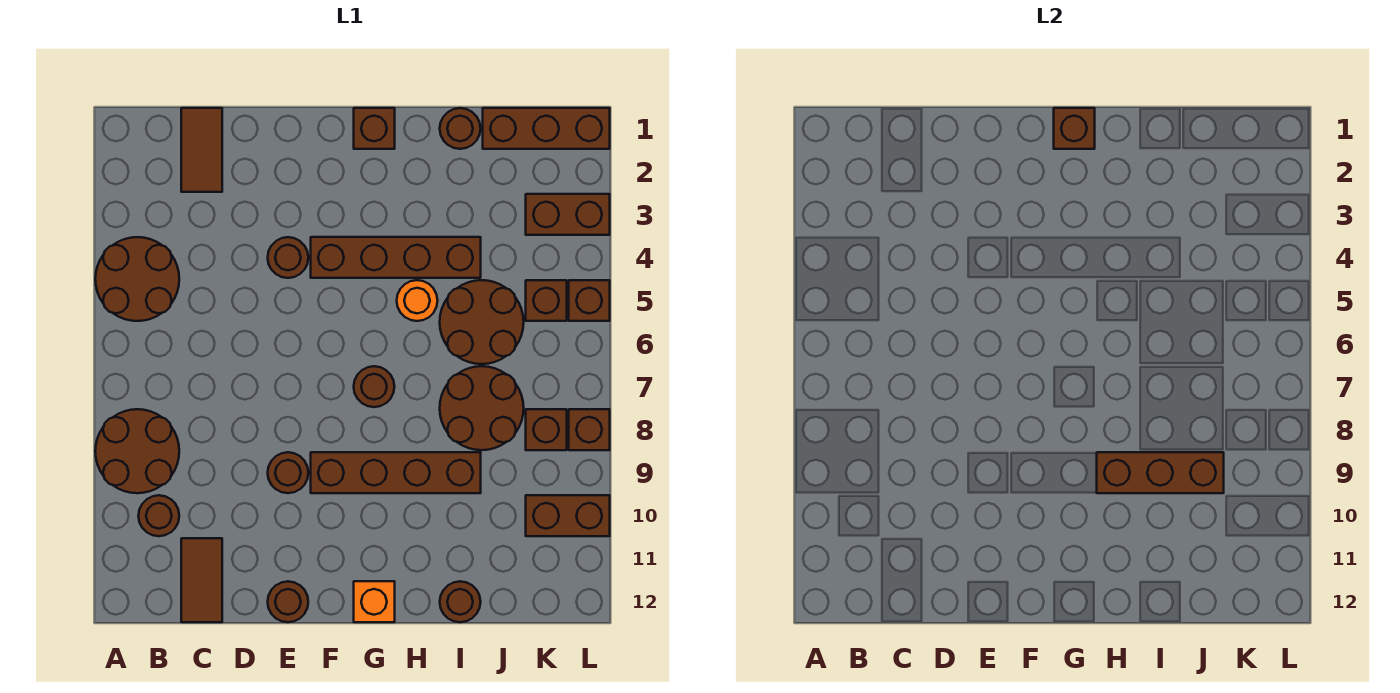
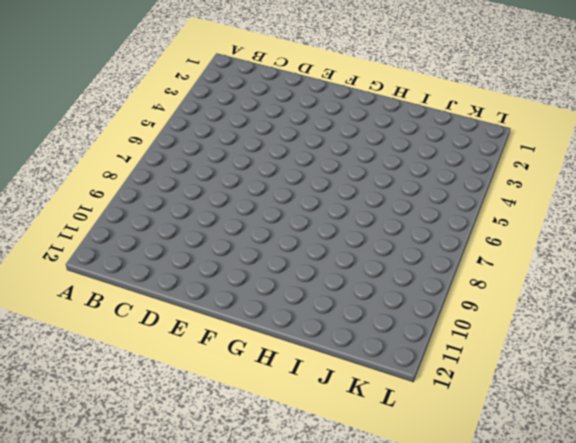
none -> brown 2x2 round brick [95,237,179,321]
none -> brown 2x2 round brick [95,409,179,493]
none -> brown 1x1 round brick [138,495,179,536]

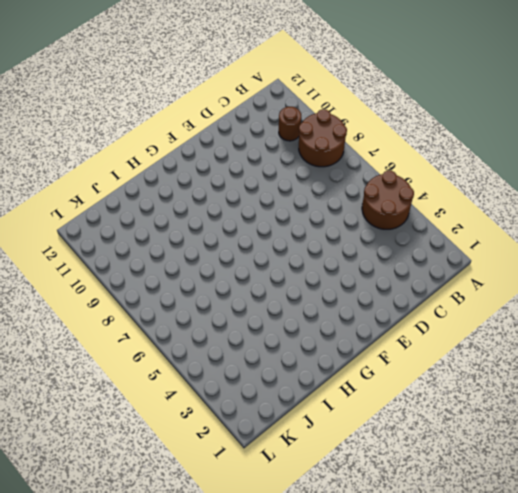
none -> brown 1x2 tile [181,108,222,192]
none -> brown 1x2 tile [181,538,222,622]
none -> brown 1x1 round brick [268,237,308,278]

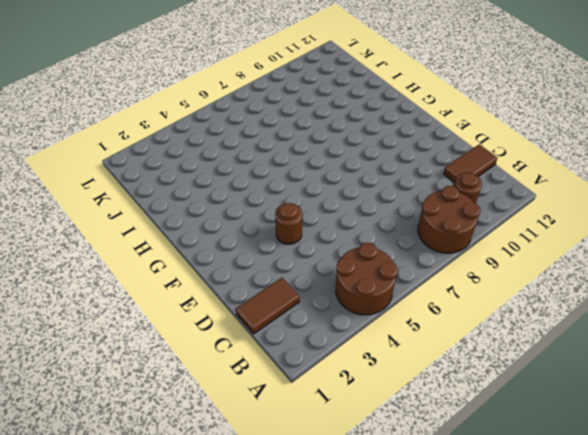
none -> brown 1x1 round brick [268,452,308,493]
none -> brown 1x1 round brick [268,581,308,622]
none -> brown 1x4 brick [311,237,481,278]

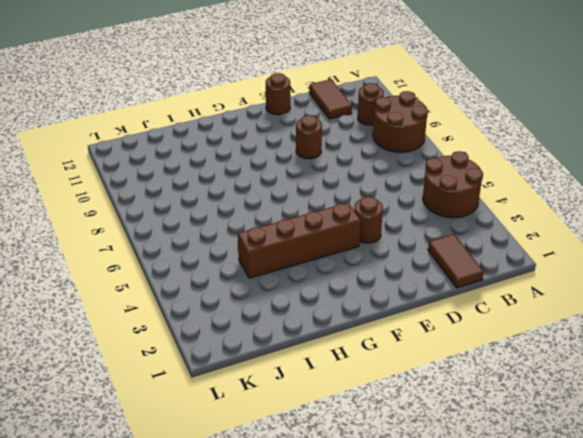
none -> brown 1x4 brick [311,452,481,493]
none -> brown 1x1 brick [354,108,395,149]
none -> brown 1x1 round brick [354,366,395,407]

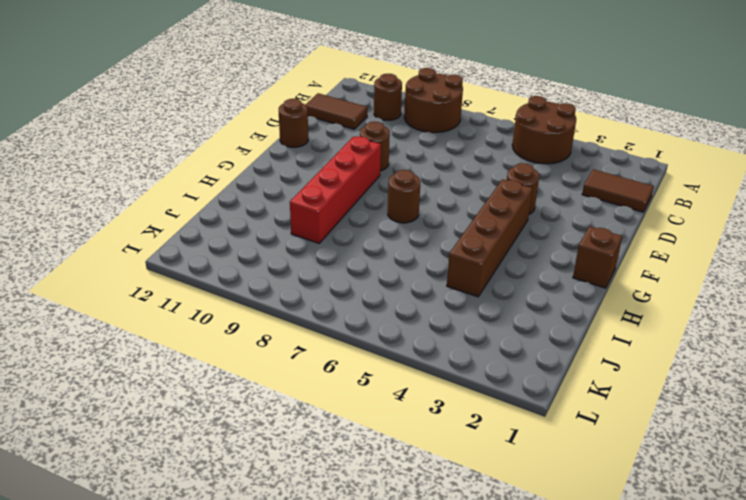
red 1x4 brick [290,137,381,243] -> brown 1x4 brick [311,452,481,493]
none -> orange 1x1 brick [354,581,395,622]
none -> orange 1x1 round brick [397,280,438,321]
none -> brown 1x1 round brick [440,108,481,149]

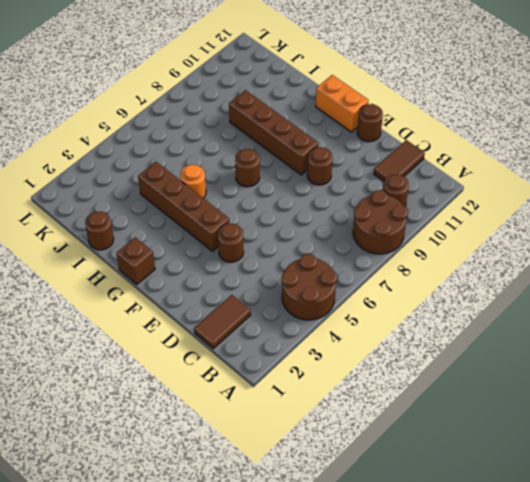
orange 1x2 brick [316,75,369,132] -> orange 1x1 brick [354,581,395,622]
none -> brown 2x2 round brick [440,280,524,364]
none -> brown 2x2 round brick [440,366,524,450]
none -> brown 1x1 round brick [440,581,481,622]

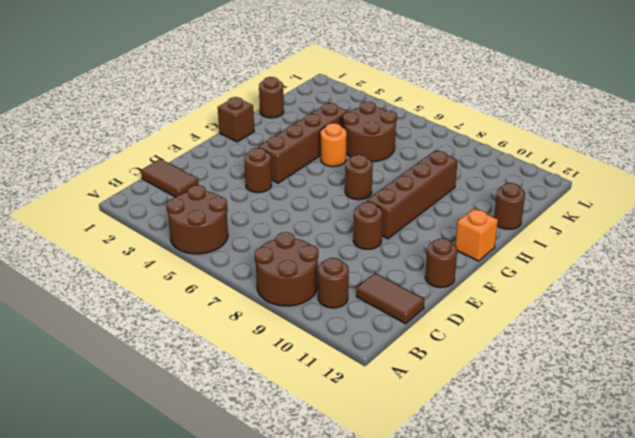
none -> brown 2x2 round brick [440,366,524,450]
none -> brown 1x3 brick [483,108,610,149]
none -> brown 1x2 brick [526,194,610,235]

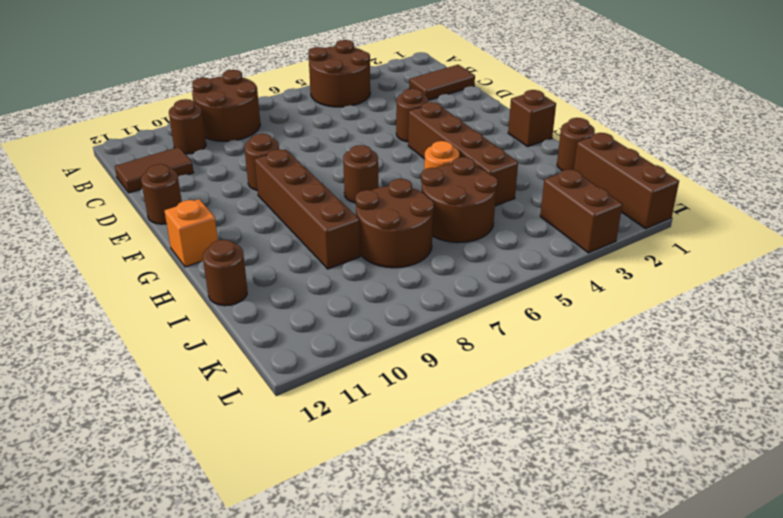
none -> brown 1x1 brick [526,280,567,321]
none -> brown 1x1 brick [526,409,567,450]
none -> brown 1x2 brick [526,495,610,536]

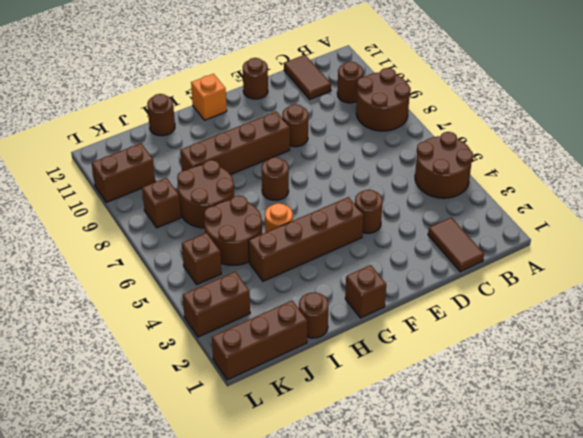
none -> brown 1x1 brick [569,280,610,321]
none -> brown 1x1 brick [569,409,610,450]
none -> brown 1x1 brick [1054,108,1095,149]

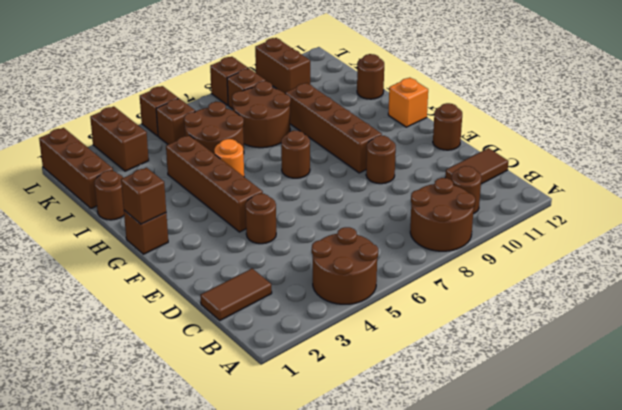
none -> brown 1x3 brick [1097,452,1224,493]

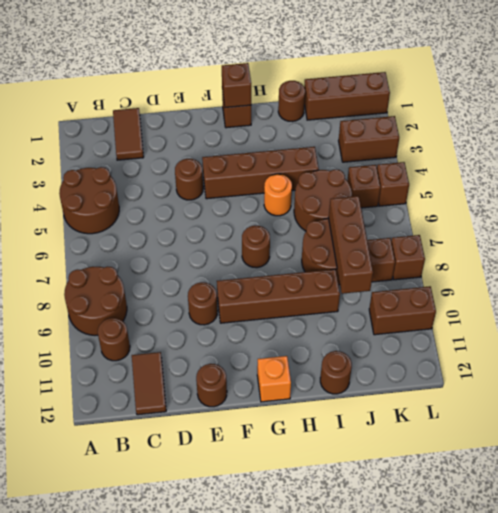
brown 1x3 brick [329,196,373,294] -> brown 1x3 brick turned to [1097,452,1224,493]

